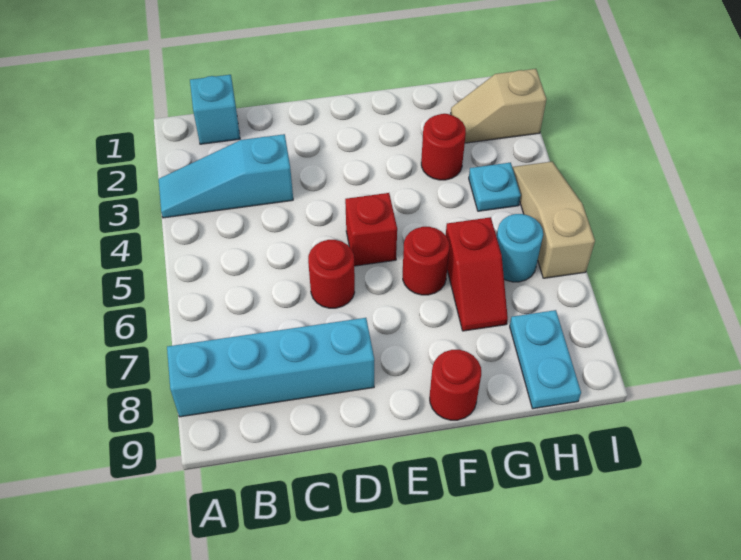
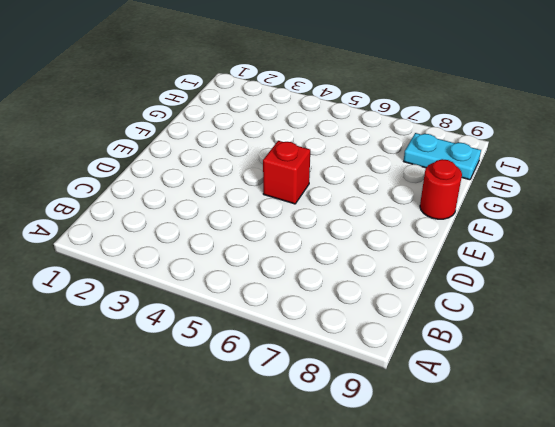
none -> cyan 1x3 slope [159,134,293,218]
none -> cyan 1x4 brick [167,318,374,417]
none -> cyan 1x1 brick [190,75,240,144]

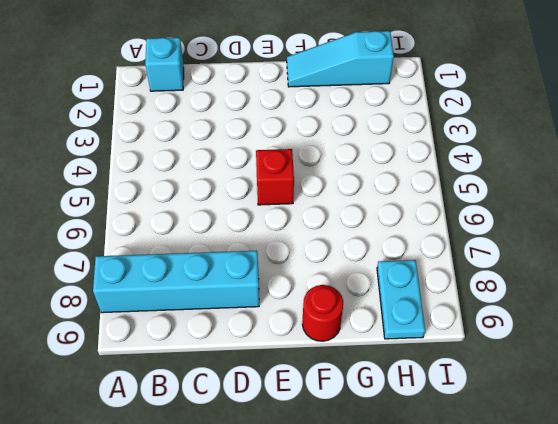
cyan 1x3 slope [287,31,394,87] -> cyan 1x3 slope moved to [159,134,293,218]
none -> red 1x1 round brick [308,240,355,308]
none -> red 1x1 round brick [403,227,449,295]
none -> red 1x1 round brick [421,114,466,180]

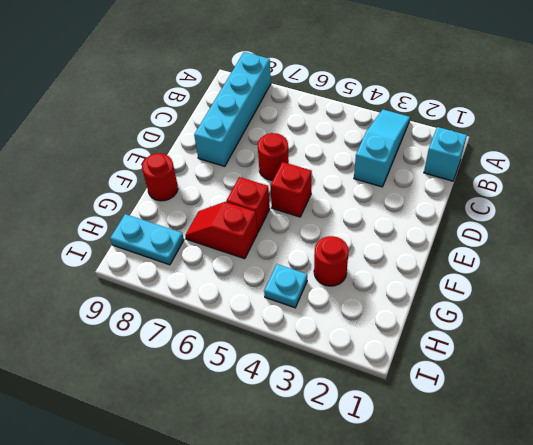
red 1x1 brick [226,177,270,233] -> red 1x1 round brick [403,227,449,295]
none -> tan 1x2 slope [451,69,546,143]
none -> cyan 1x1 round brick [497,214,543,282]
none -> tan 1x3 slope [512,162,595,278]

